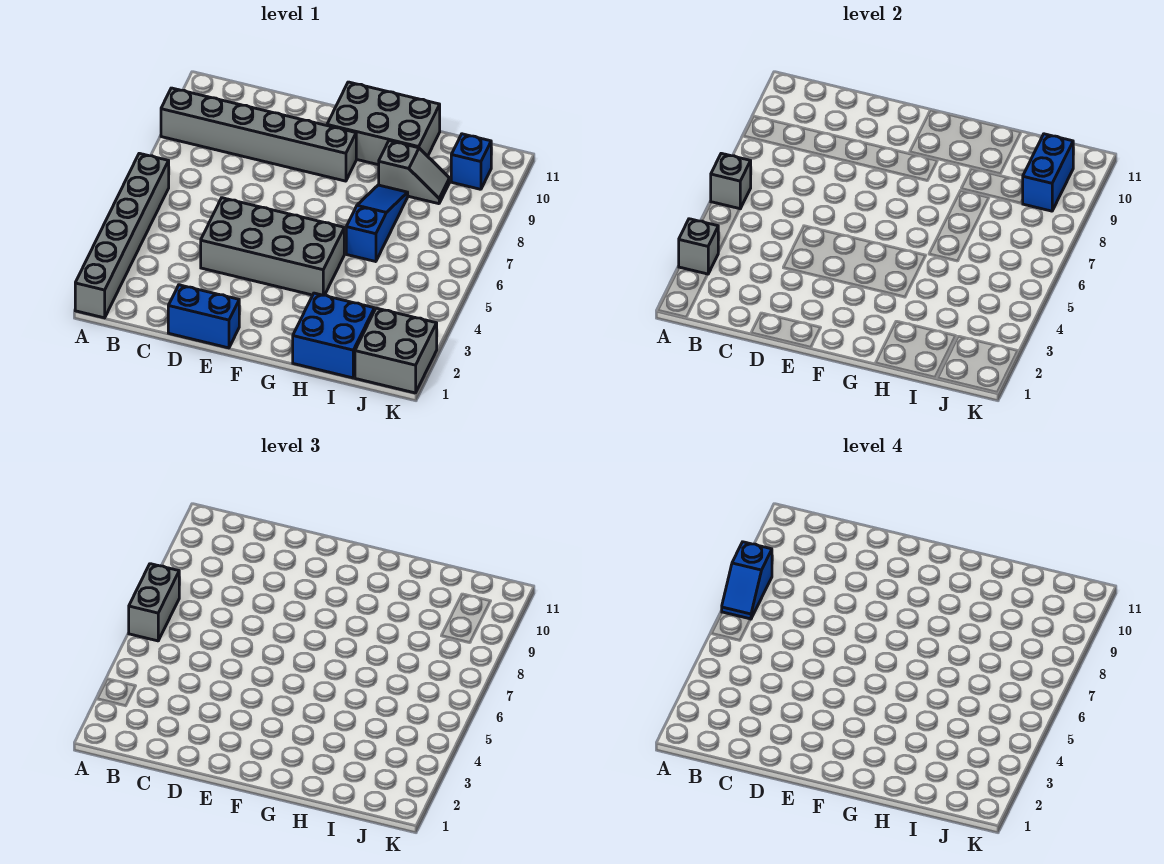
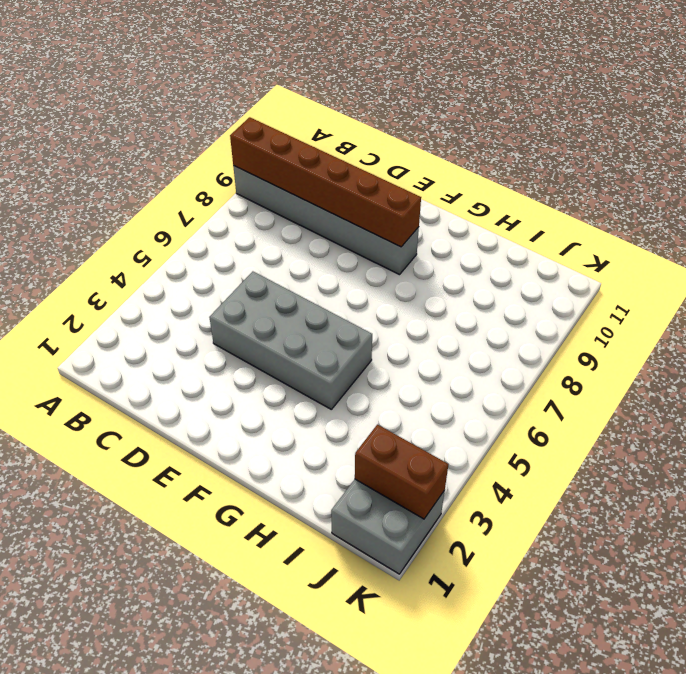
brown 1x6 brick [230,117,421,247] -> none
brown 1x2 brick [355,425,448,519] -> none
none -> grey 1x6 brick [75,153,169,318]
none -> blue 1x2 brick [168,285,239,348]
none -> grey 2x3 brick [327,82,440,165]

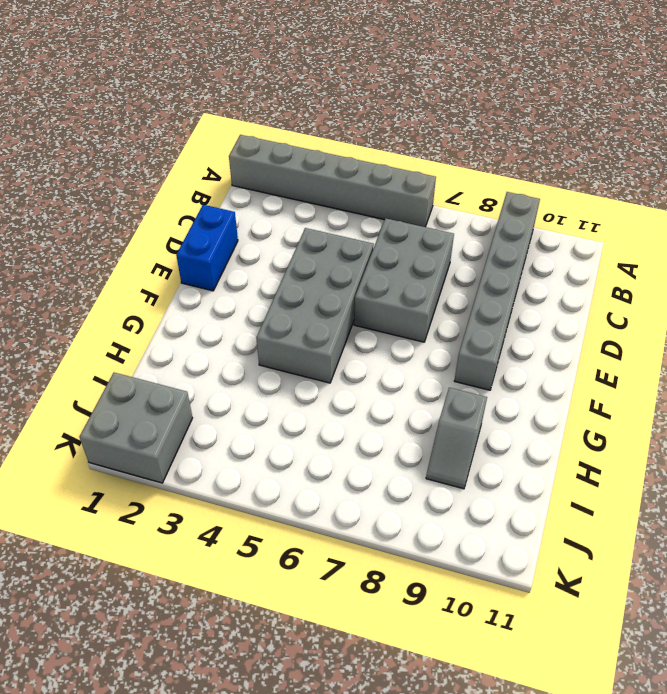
grey 2x3 brick [354,218,454,342] -> grey 2x3 brick moved to [327,82,440,165]
none -> blue 2x2 brick [293,293,374,378]
none -> blue 1x3 slope [346,185,408,262]
none -> blue 1x1 brick [451,134,491,189]

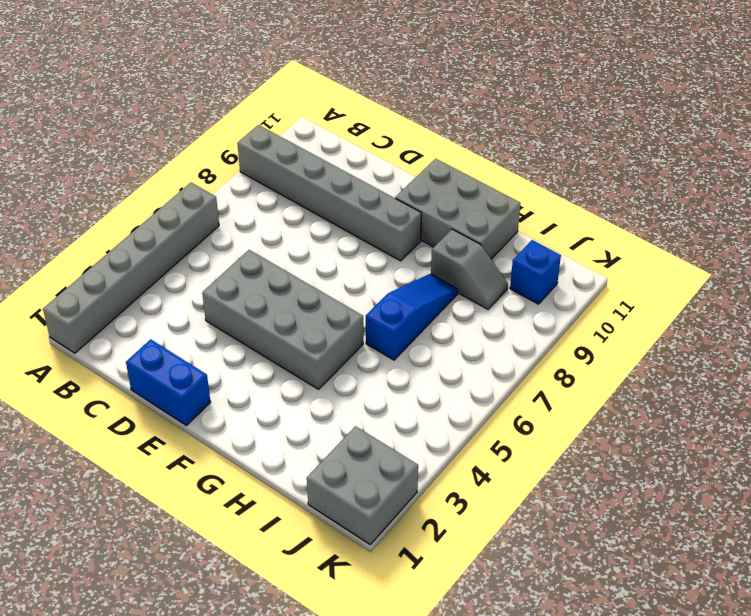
none -> blue 2x2 brick [293,293,374,378]
none -> grey 1x1 brick [679,219,718,274]
none -> grey 1x1 brick [711,153,751,209]

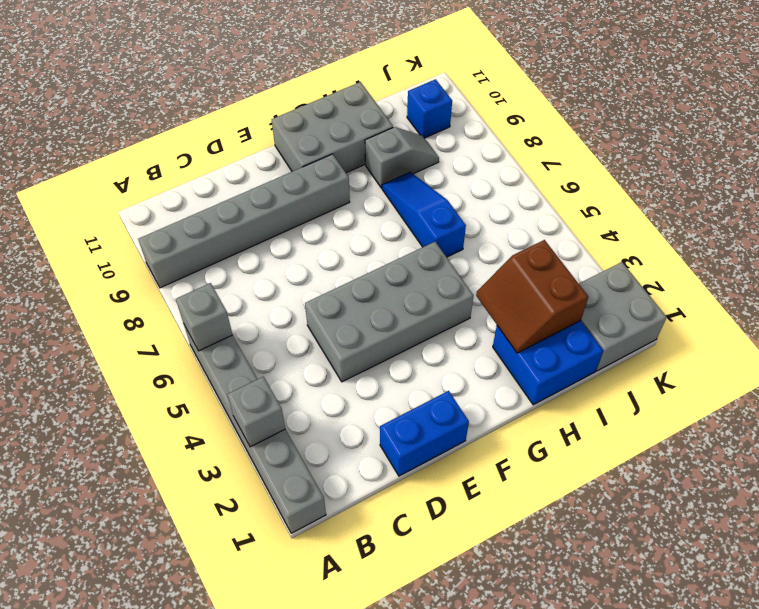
brown 2x2 slope [476,240,588,353] -> none
none -> blue 1x2 brick [1023,134,1073,211]
none -> grey 1x2 brick [129,564,179,641]
none -> blue 1x2 slope [722,542,772,619]

